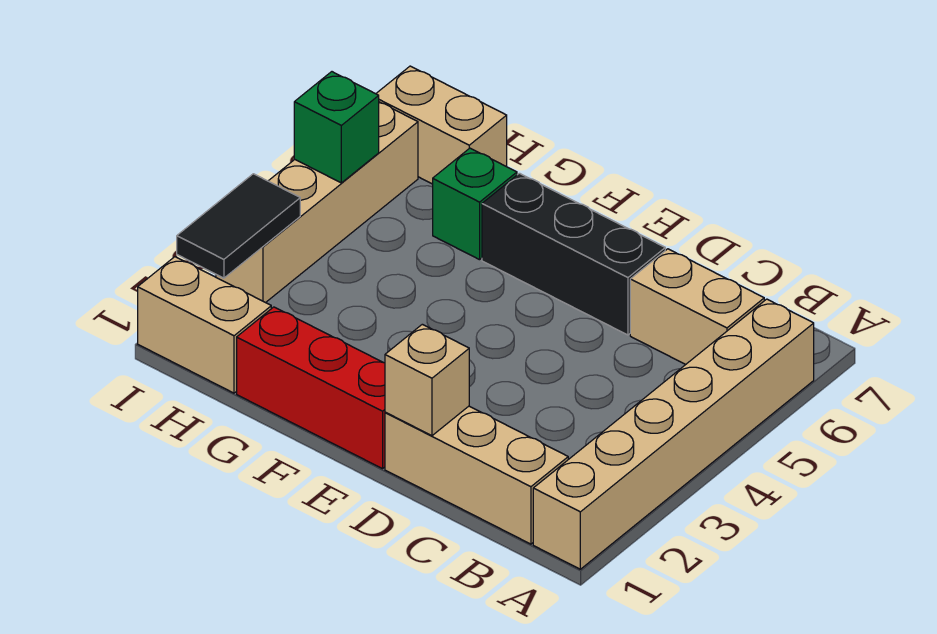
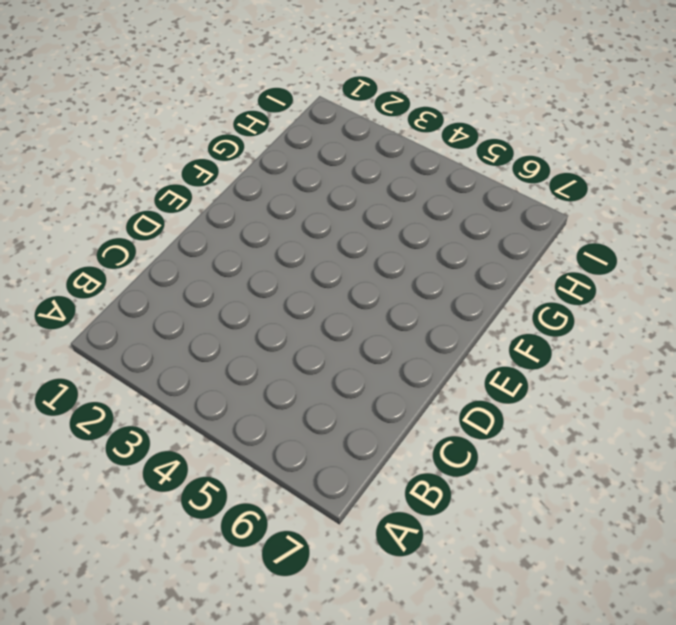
none -> tan 1x6 brick [533,299,814,569]
none -> tan 1x3 brick [385,406,568,544]
none -> tan 1x2 brick [630,249,764,365]

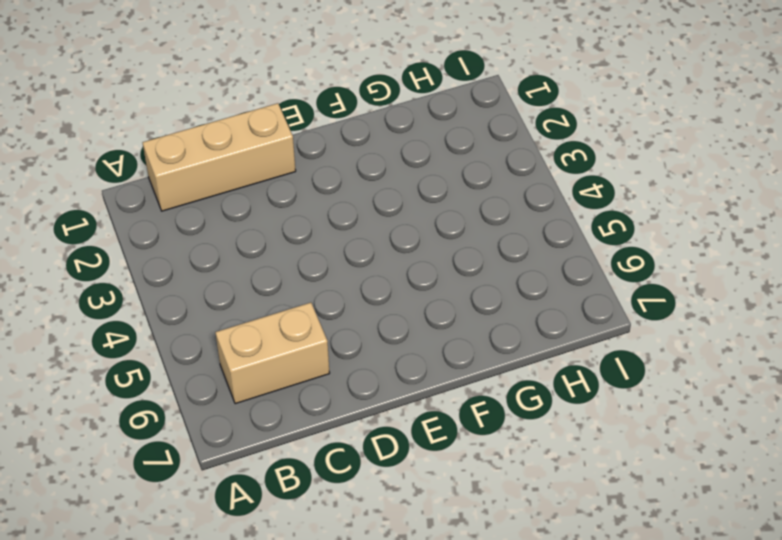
none -> tan 1x6 brick [533,299,814,569]
none -> black 1x3 brick [482,173,665,335]
none -> red 1x3 brick [237,307,385,469]

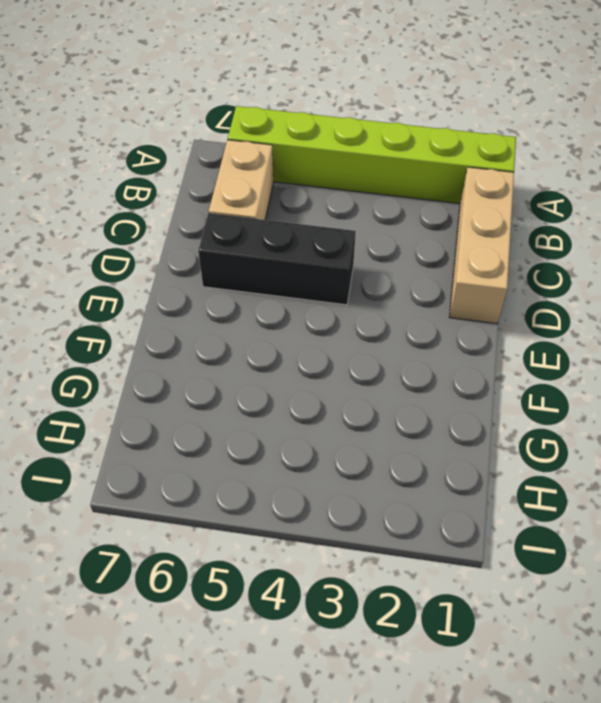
lime 1x6 brick [228,106,516,204] -> tan 1x6 brick [533,299,814,569]
black 1x3 brick [198,213,356,305] -> black 1x3 brick turned to [482,173,665,335]
none -> red 1x3 brick [237,307,385,469]
none -> green 1x1 brick [433,148,517,260]
none -> tan 1x2 brick [138,257,271,393]

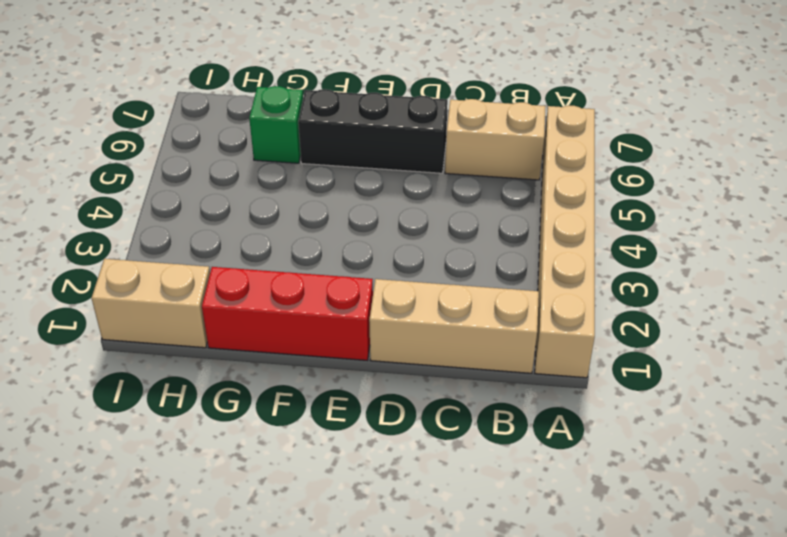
none -> tan 1x2 brick [376,66,507,184]
none -> tan 1x4 brick [216,102,418,303]
none -> tan 1x1 brick [385,324,469,436]

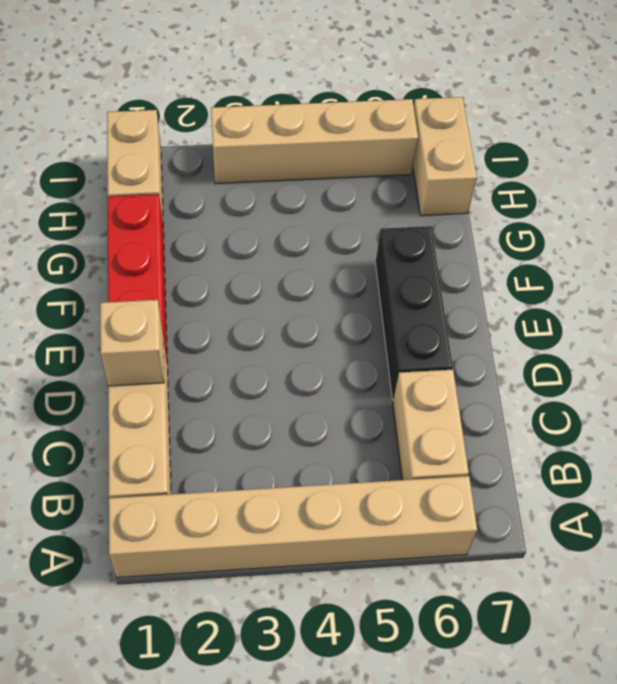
none -> green 1x1 brick [433,148,517,260]
none -> black 1x2 tile [177,174,300,278]
none -> green 1x1 brick [294,72,379,183]

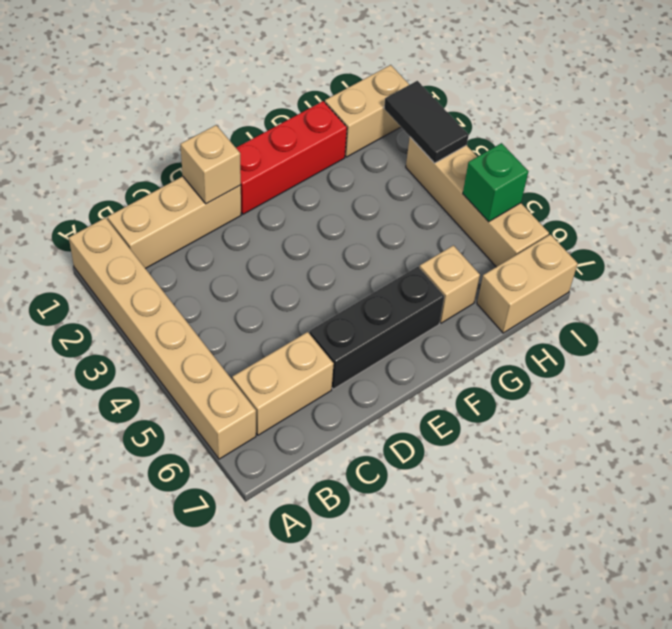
tan 1x1 brick [420,245,480,323] -> green 1x1 brick [433,148,517,260]

